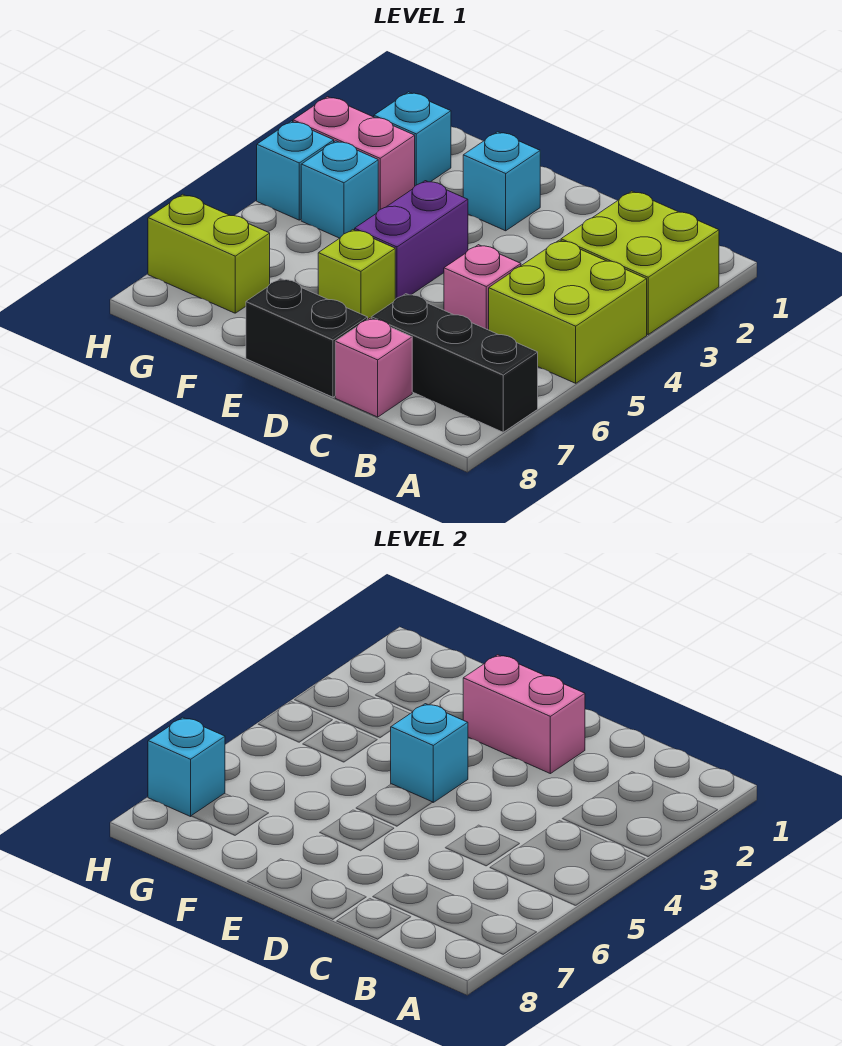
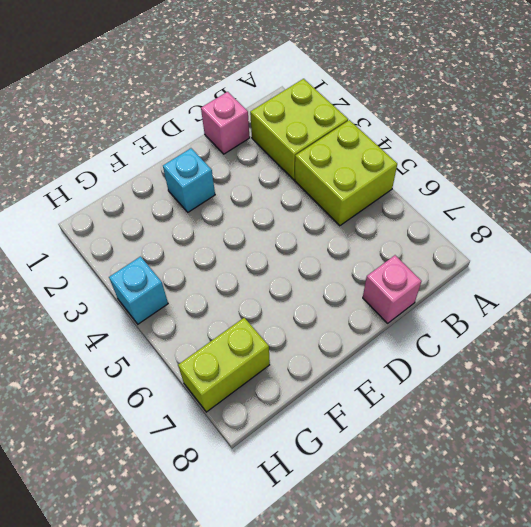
pink 1x1 brick [201,92,250,154] -> pink 1x1 brick moved to [444,245,521,330]
none -> black 1x3 brick [371,294,538,432]
none -> black 1x2 brick [246,278,368,397]
none -> purple 1x2 brick [355,181,468,299]

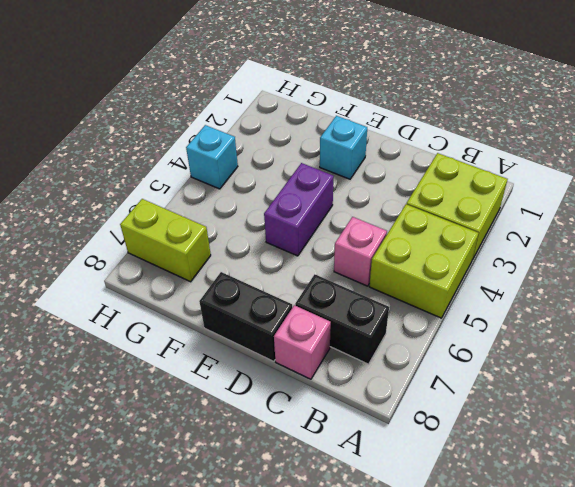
black 1x2 brick [295,274,389,364] -> black 1x3 brick [371,294,538,432]
none -> lime 1x1 brick [318,230,395,319]
none -> cyan 1x1 brick [374,92,451,186]
none -> pink 1x2 brick [293,97,415,211]

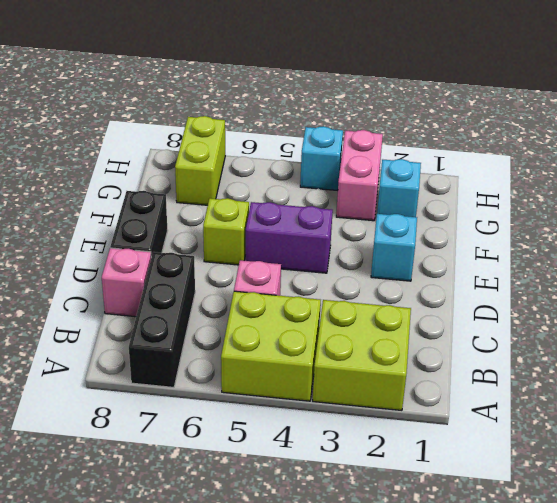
none -> cyan 1x1 brick [301,141,378,238]
none -> pink 1x2 brick [463,655,585,774]
none -> cyan 1x1 brick [391,704,468,802]

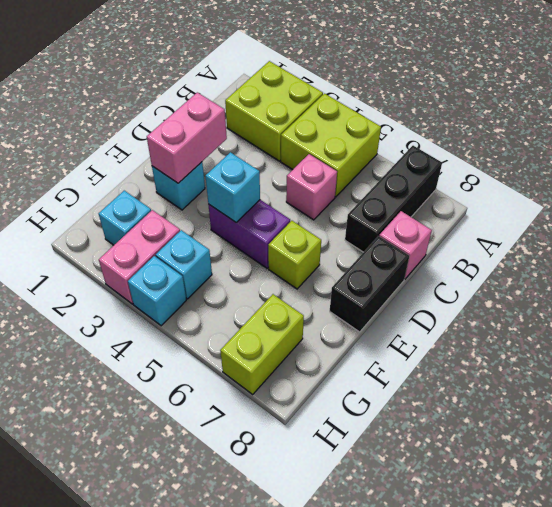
none -> cyan 1x1 brick [148,717,225,816]

